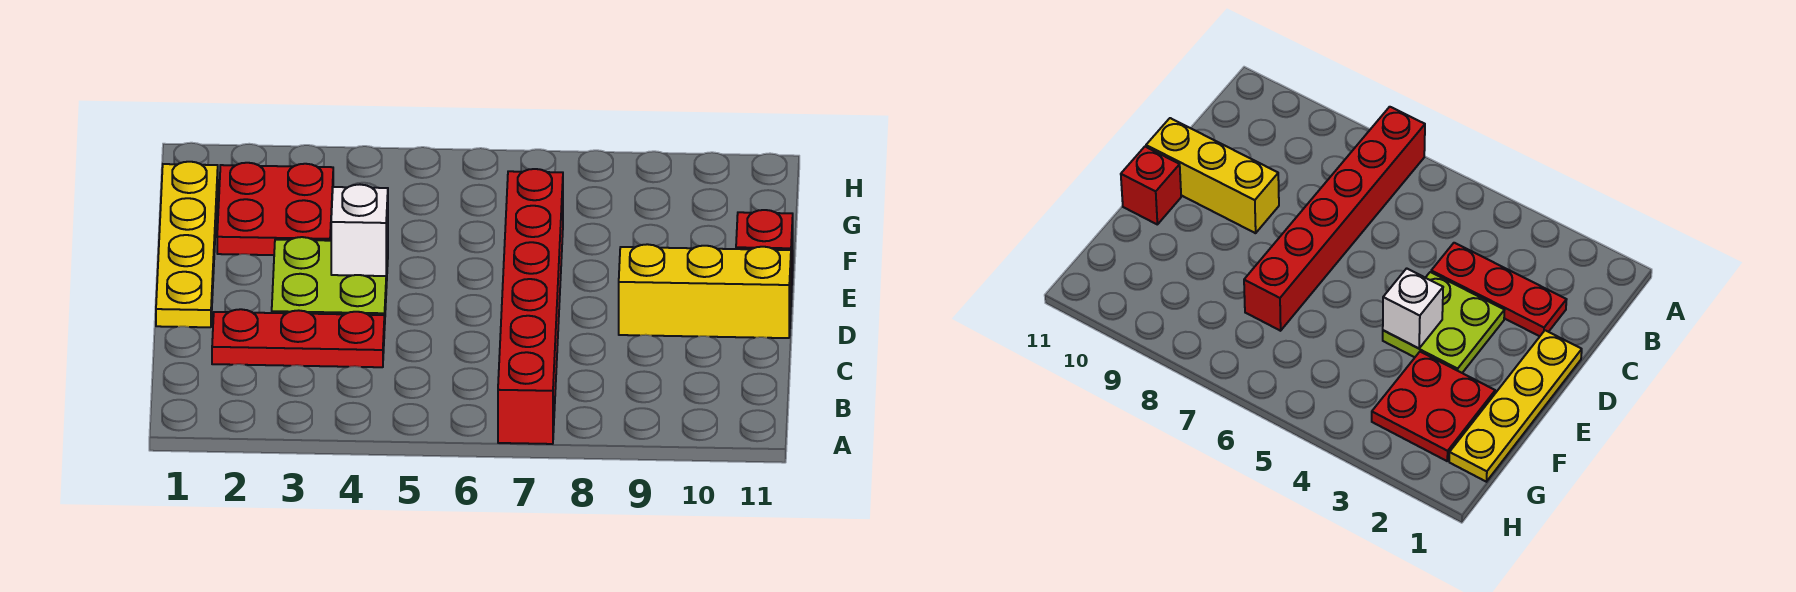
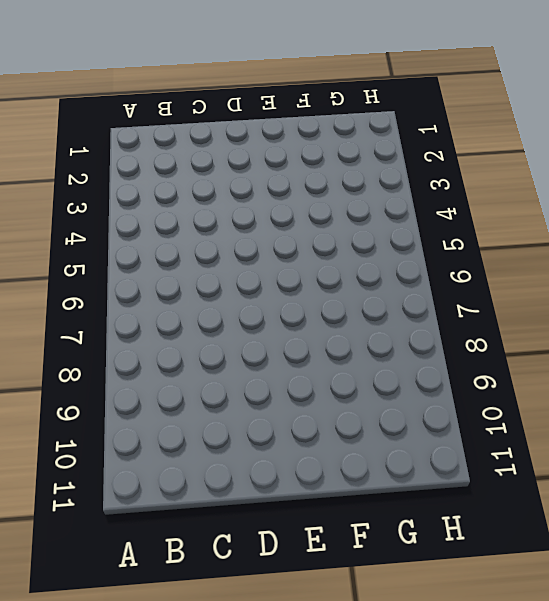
none -> red 1x6 brick [498,169,563,444]
none -> red 1x3 plate [212,309,384,367]

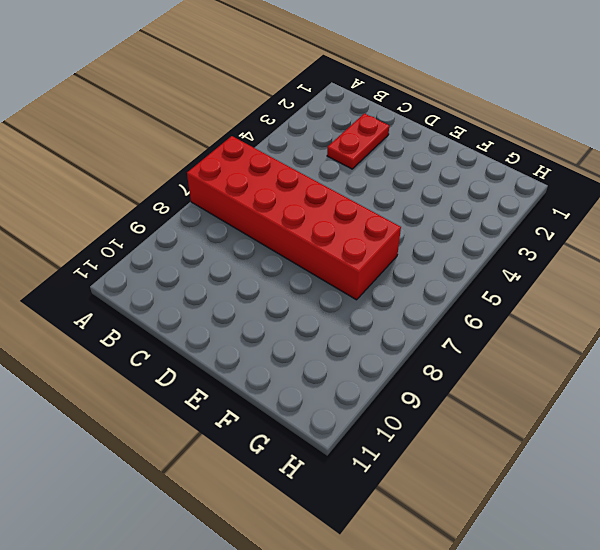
red 2x6 brick [187,136,401,300] -> red 1x6 brick [498,169,563,444]
red 1x2 plate [327,113,389,169] -> red 1x3 plate [212,309,384,367]
none -> yellow 1x4 plate [156,162,218,327]
none -> lime 2x2 plate [272,237,388,330]

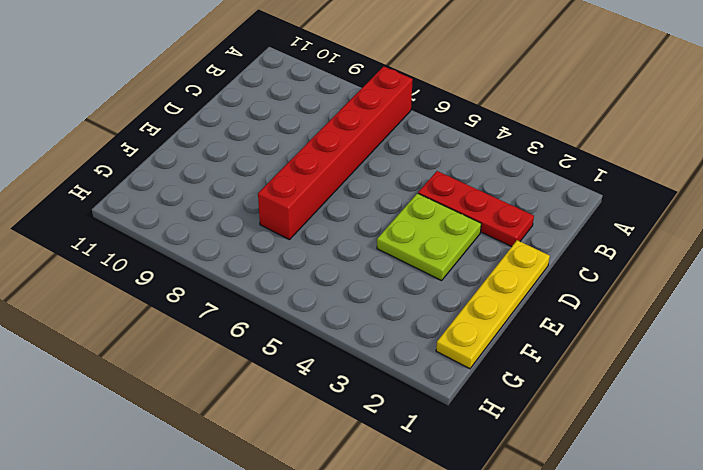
none -> yellow 1x3 brick [619,244,791,338]
none -> red 1x1 brick [736,210,793,293]

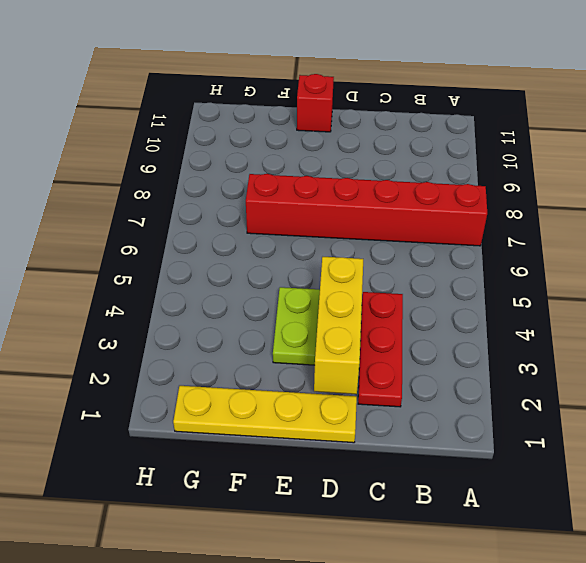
yellow 1x3 brick [314,257,363,394] -> yellow 1x3 brick moved to [619,244,791,338]
none -> red 2x2 plate [217,163,333,255]
none -> white 1x1 brick [331,185,388,276]

